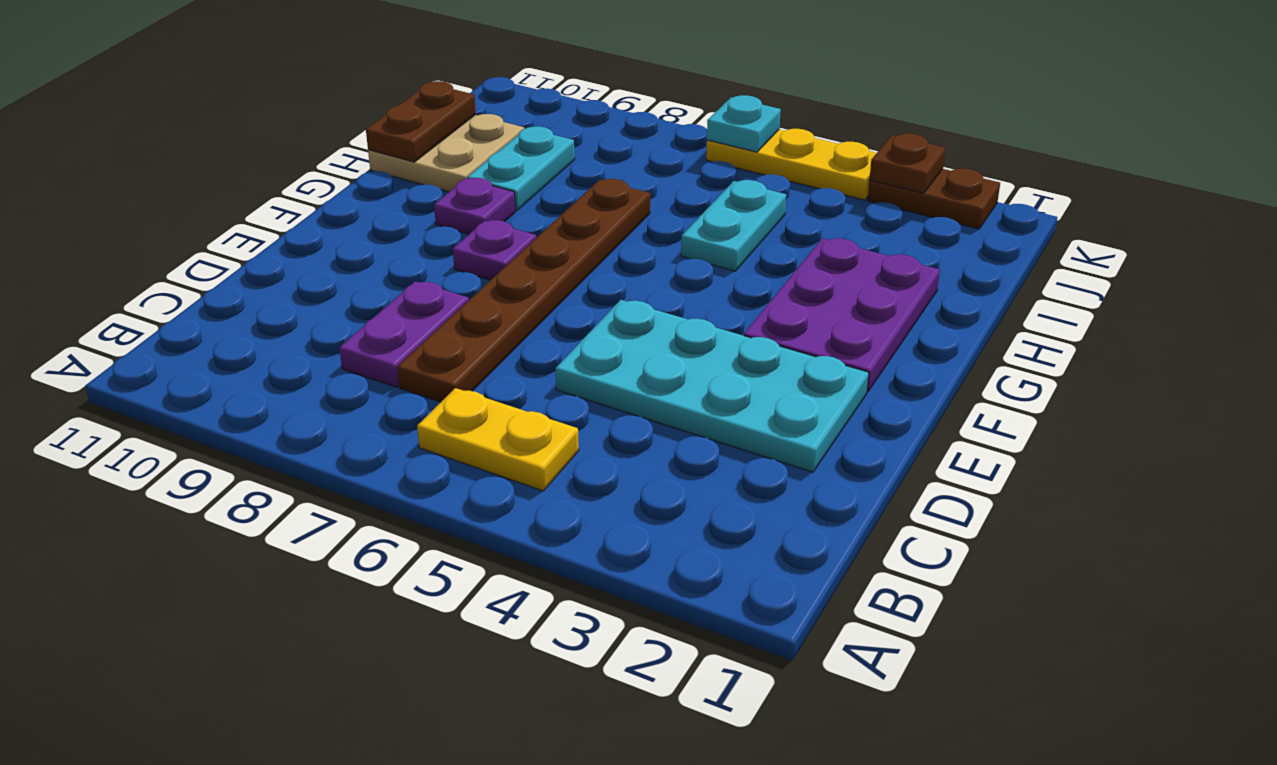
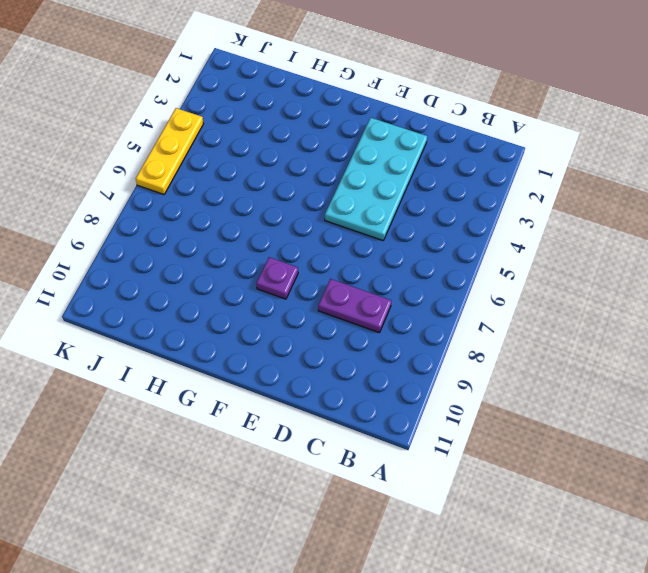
none -> yellow 1x2 plate [417,388,579,491]
none -> brown 1x6 plate [397,179,650,402]
none -> purple 2x3 plate [744,238,940,392]

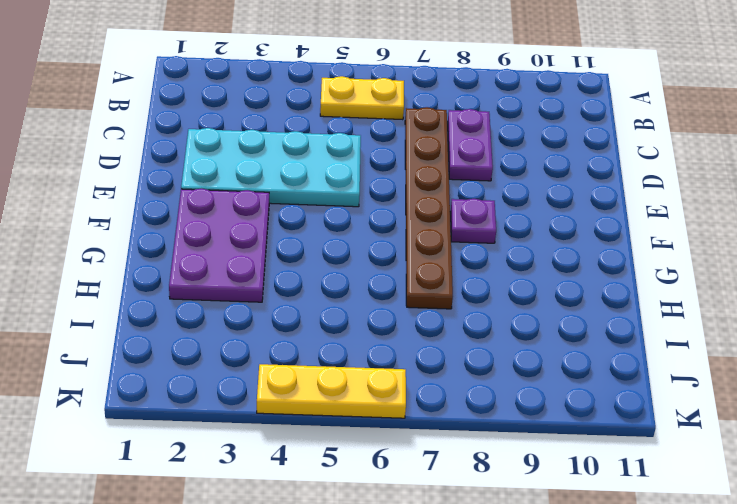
none -> purple 1x1 plate [434,178,515,234]
none -> cyan 1x2 plate [681,180,786,271]
none -> cyan 1x2 plate [467,126,575,211]

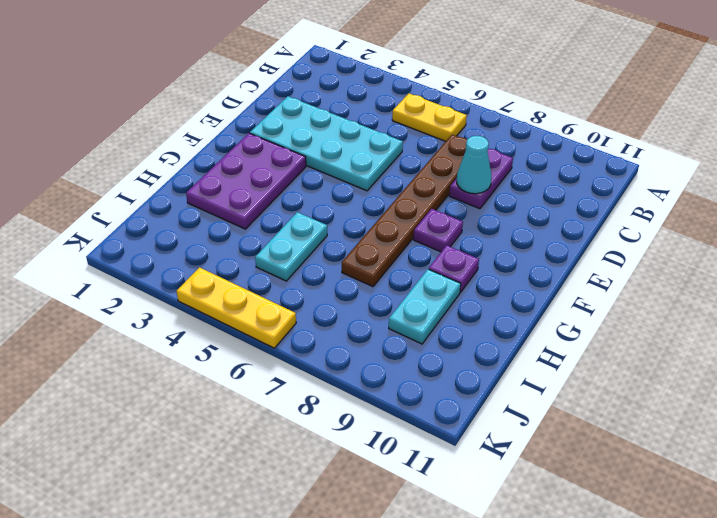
cyan 1x1 cone [457,136,491,194] -> none
none -> tan 2x2 plate [368,114,524,192]
none -> brown 1x2 plate [868,168,1000,229]
none -> brown 1x2 plate [366,81,476,162]

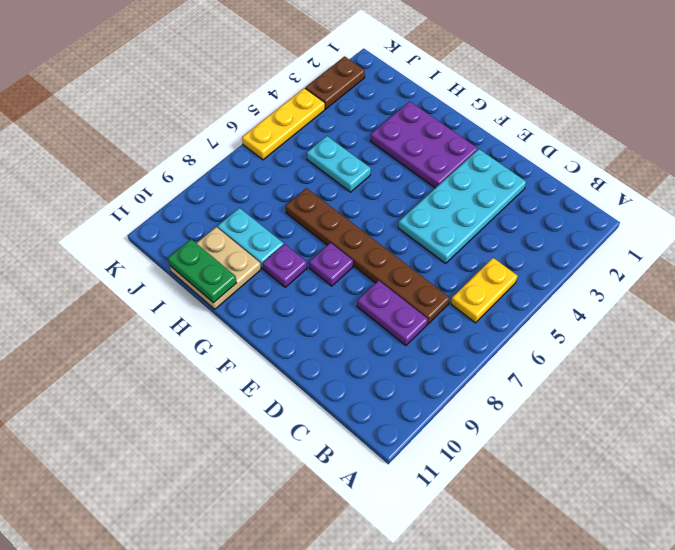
green 1x2 plate [168,239,237,303] -> brown 1x2 plate [366,81,476,162]
none -> brown 1x1 plate [870,134,946,193]
none -> cyan 1x1 plate [707,95,781,152]

